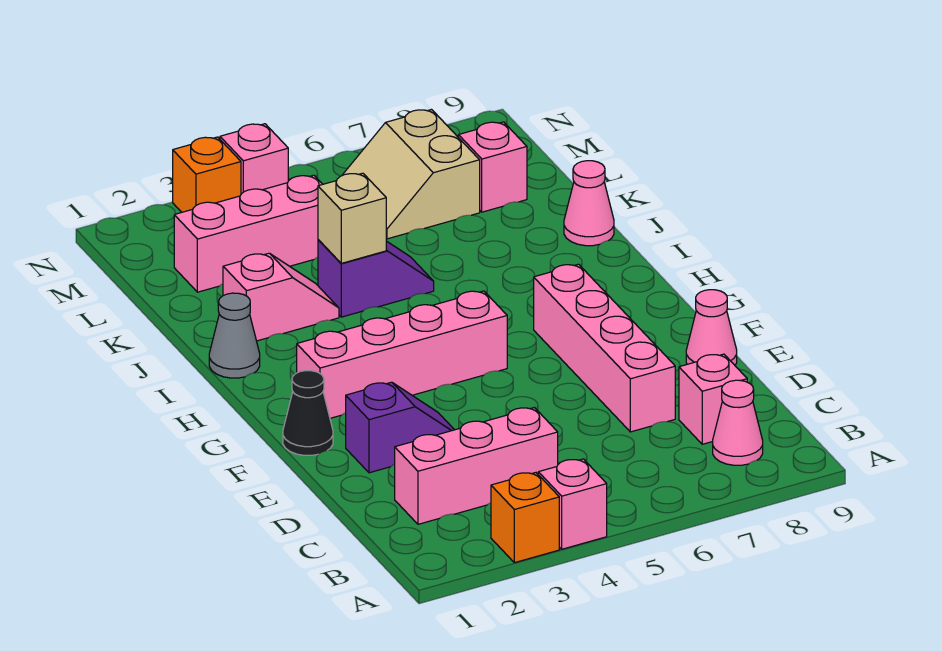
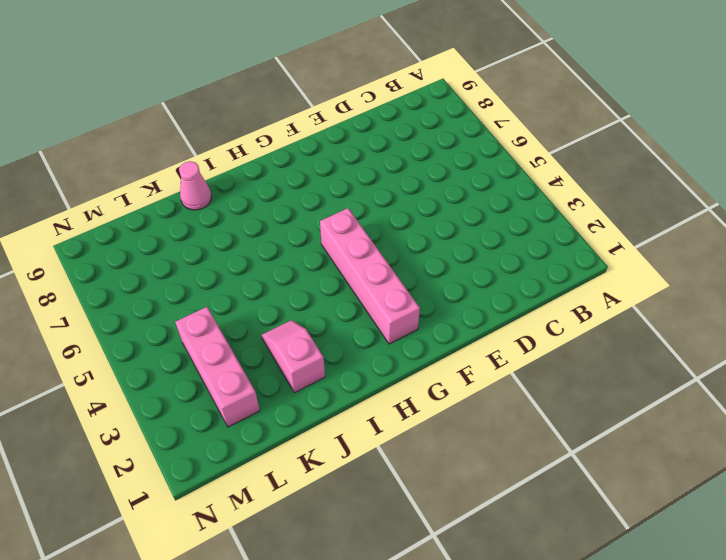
none -> orange 1x1 brick [491,473,559,563]
none -> pink 1x1 brick [538,459,607,549]
none -> pink 1x1 cone [713,380,763,465]

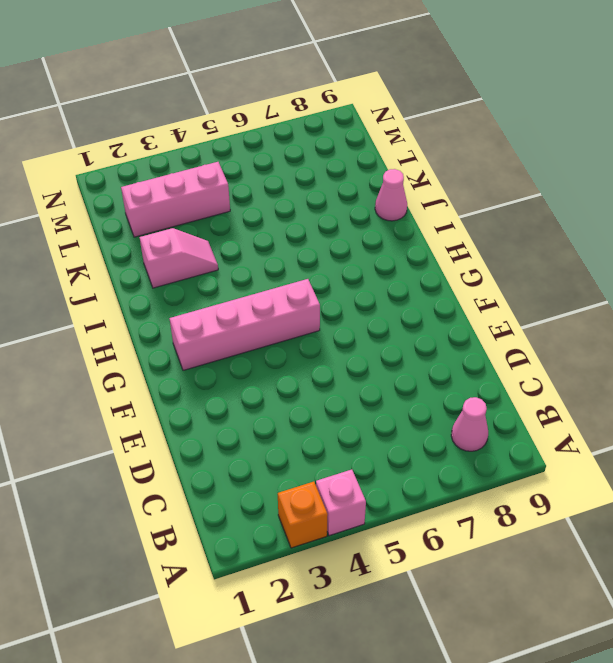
none -> pink 1x3 brick [395,408,558,524]
none -> pink 1x1 brick [679,354,747,444]
none -> pink 1x4 brick [534,264,675,432]

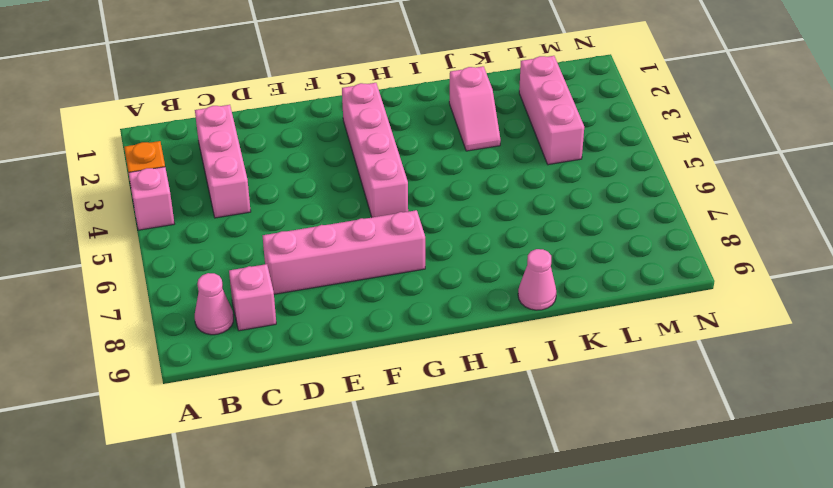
none -> purple 1x2 slope [346,382,454,473]
none -> pink 1x1 cone [686,290,737,365]
none -> black 1x1 cone [283,371,333,455]

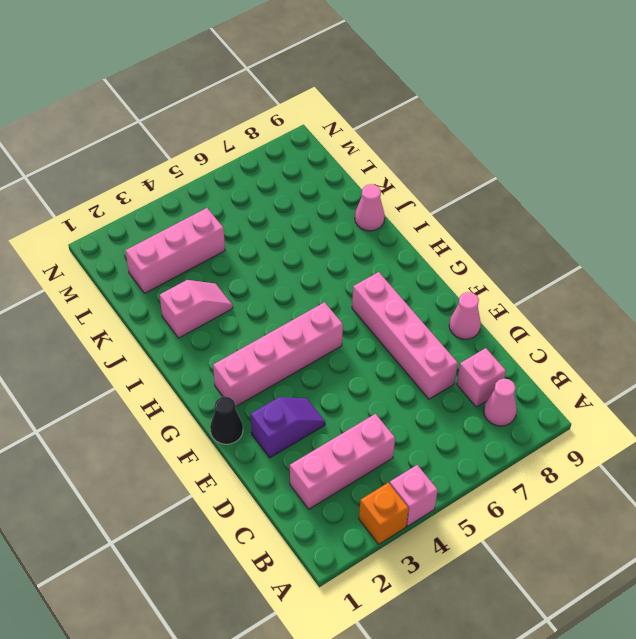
none -> grey 1x1 cone [209,293,260,378]
none -> purple 1x2 slope [318,240,434,317]
none -> tan 2x2 slope [342,110,480,239]

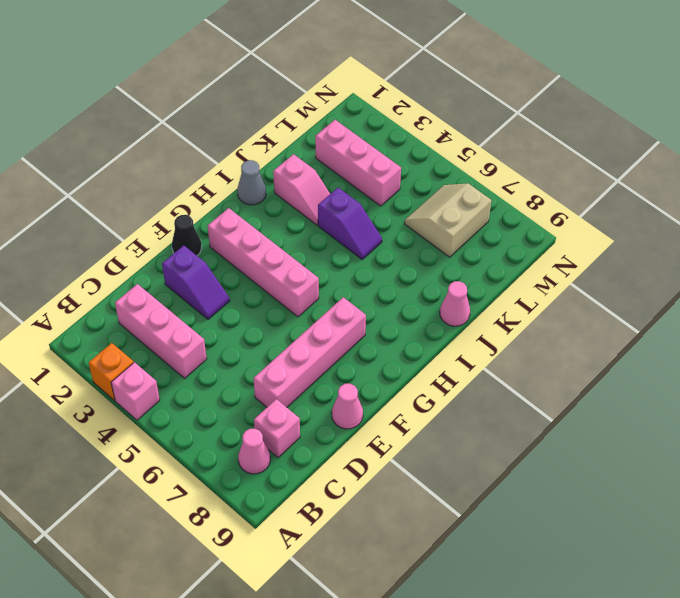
none -> pink 1x1 brick [458,122,527,212]
none -> orange 1x1 brick [173,137,241,212]
none -> pink 1x1 brick [220,124,288,194]

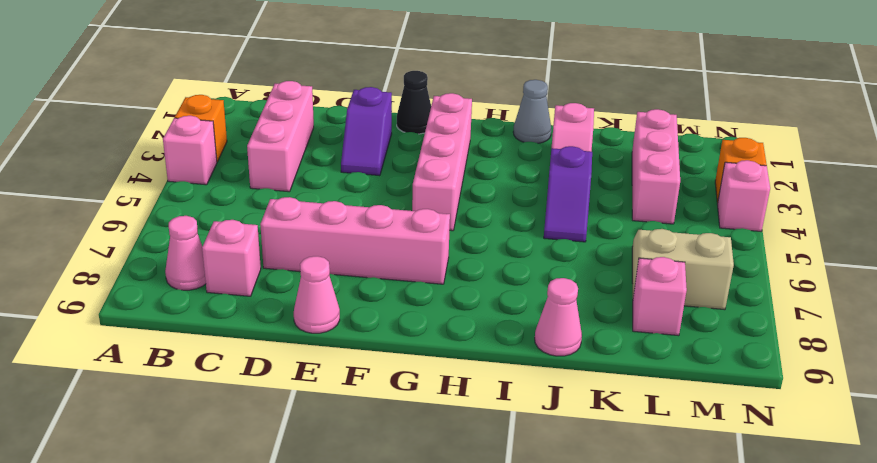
none -> tan 1x1 brick [318,173,386,263]

